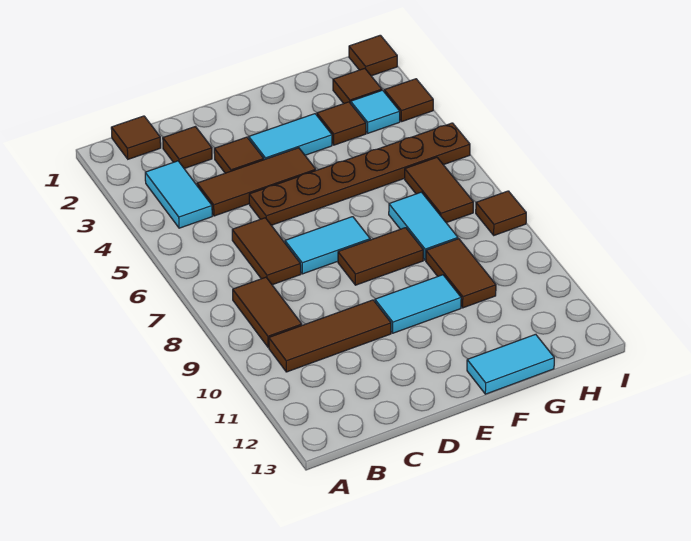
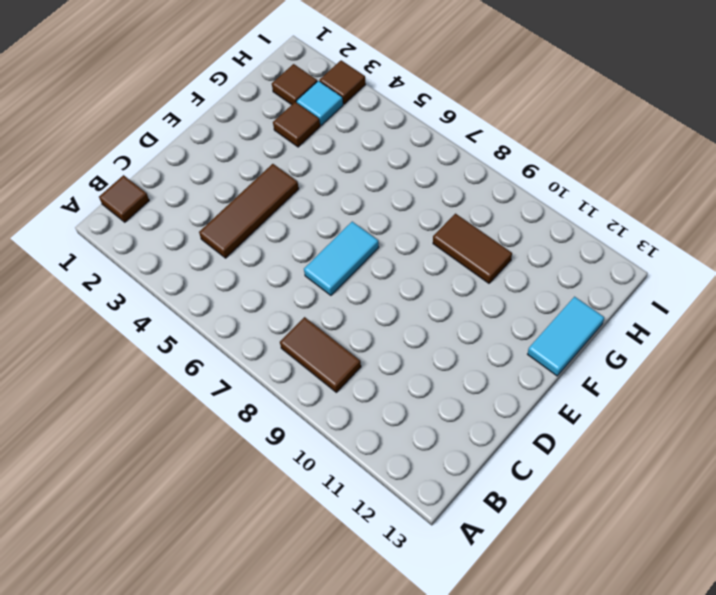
none -> cyan 1x2 tile [145,161,212,228]
none -> brown 1x3 tile [269,300,391,372]
none -> brown 1x1 tile [163,127,212,169]

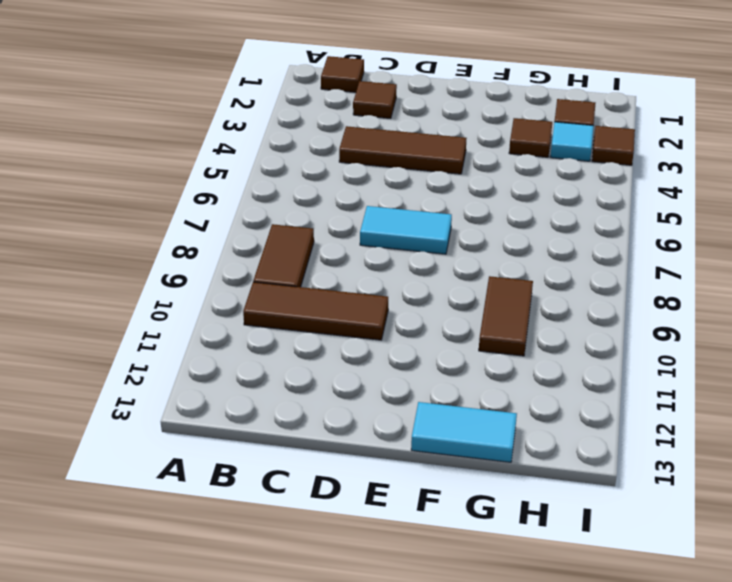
none -> cyan 1x2 tile [145,161,212,228]
none -> brown 1x2 tile [232,218,301,285]
none -> brown 1x1 tile [214,137,264,173]

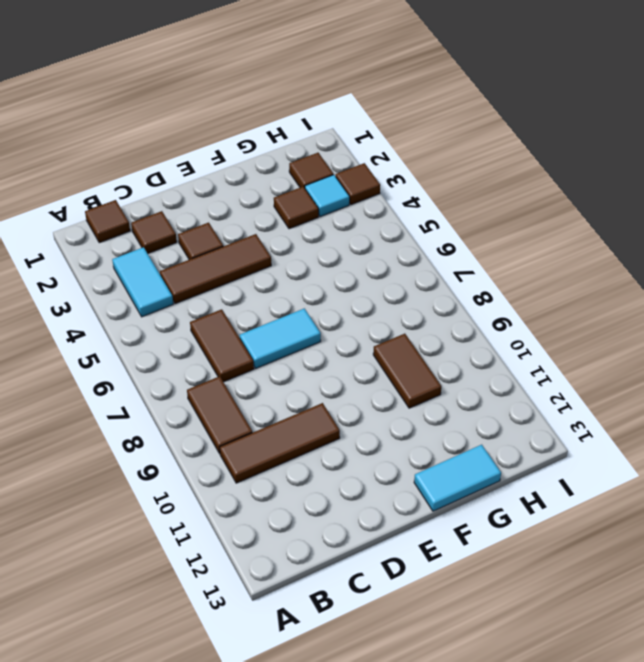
none -> brown 1x6 plate [249,123,470,225]
none -> cyan 1x2 tile [249,114,332,160]
none -> brown 1x2 tile [338,228,423,285]

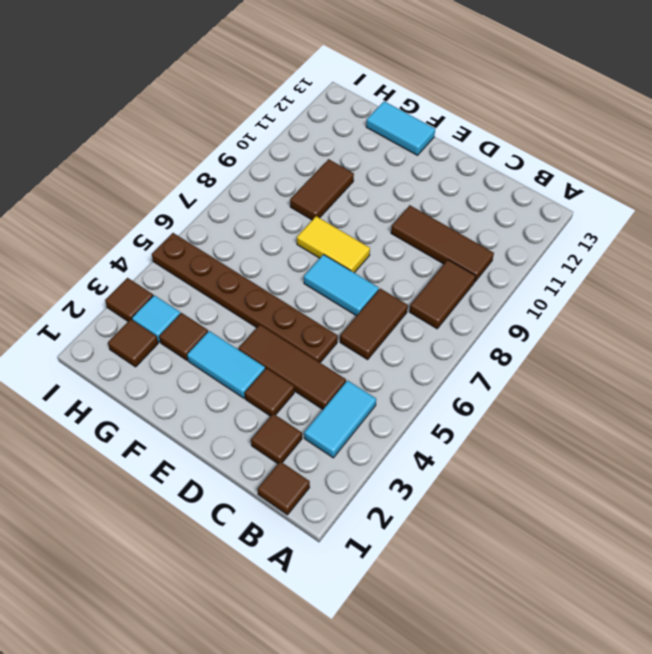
yellow 1x2 tile [297,216,370,273] -> brown 1x2 tile [338,228,423,285]
none -> cyan 1x2 tile [375,275,461,333]
none -> cyan 1x2 tile [389,192,458,260]
none -> brown 1x2 tile [405,157,473,223]

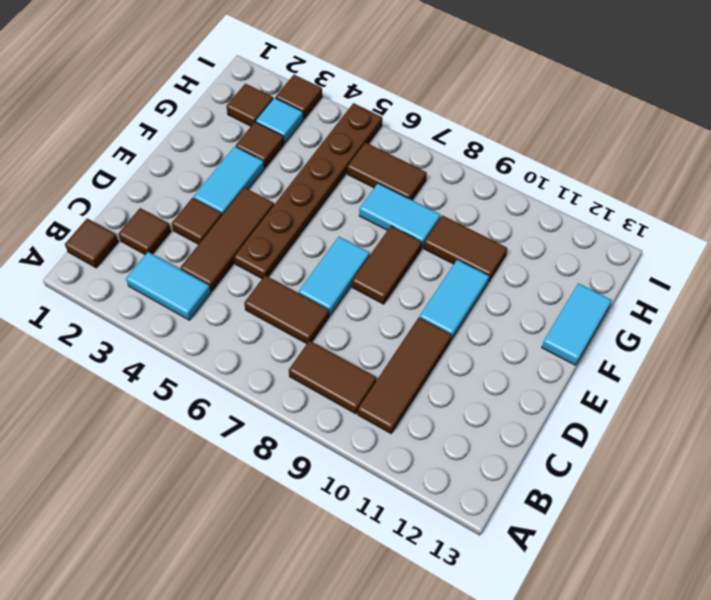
none -> brown 1x1 tile [349,35,397,76]
none -> brown 1x1 tile [476,191,526,235]

